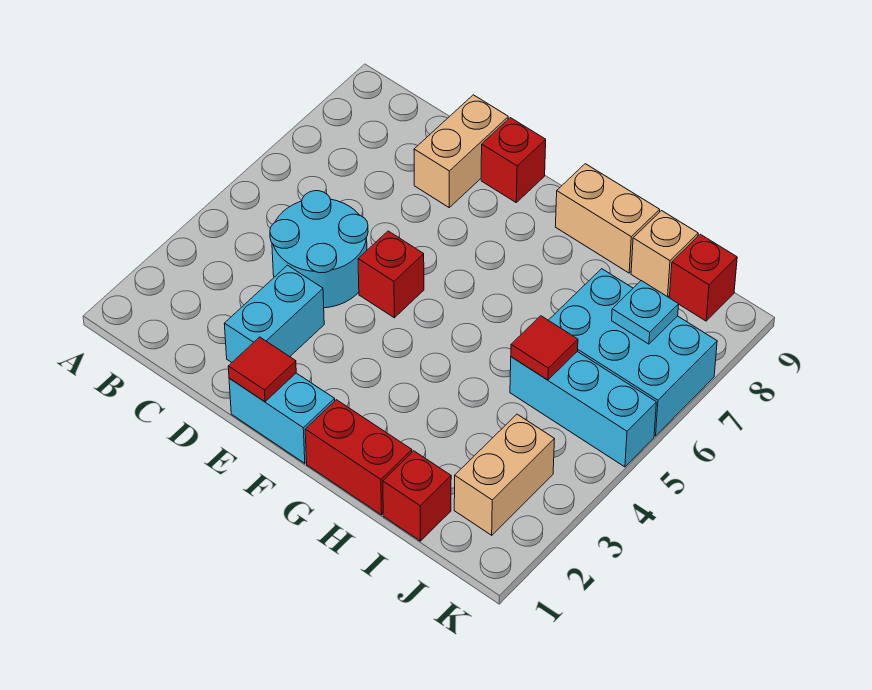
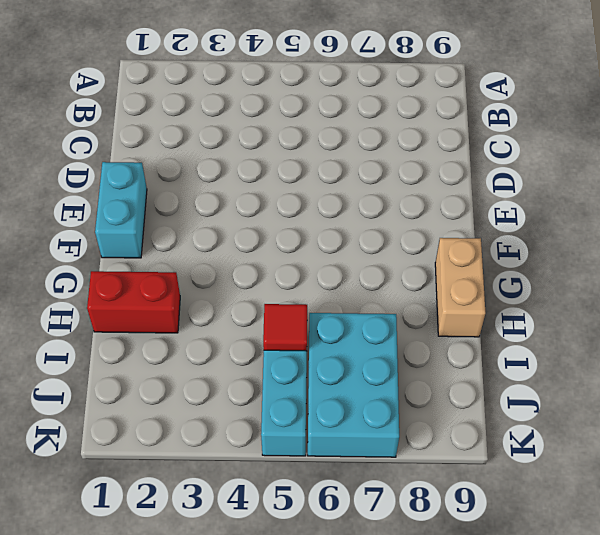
red 1x2 brick [87,271,180,333] -> red 1x2 brick turned to [305,400,412,515]
none -> cyan 2x2 round brick [270,191,368,308]
none -> cyan 1x2 brick [224,265,324,362]
none -> tan 1x2 brick [414,95,508,207]

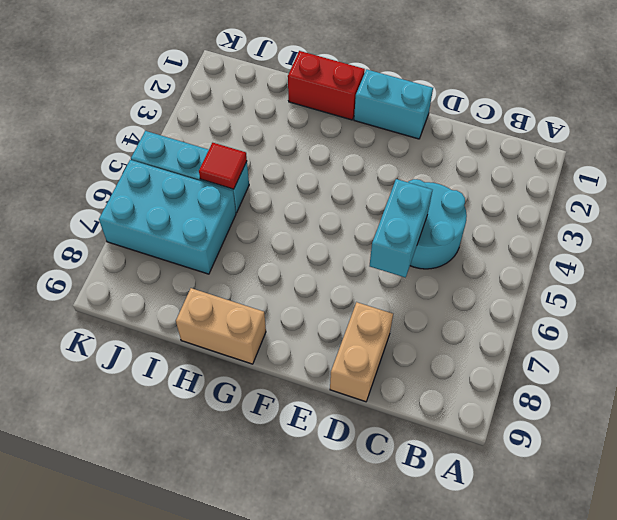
cyan 1x2 brick [370,179,432,277] -> cyan 1x2 brick moved to [224,265,324,362]
none -> red 1x1 brick [358,231,424,318]
none -> red 1x1 brick [481,118,546,202]
none -> red 1x1 brick [383,451,451,541]

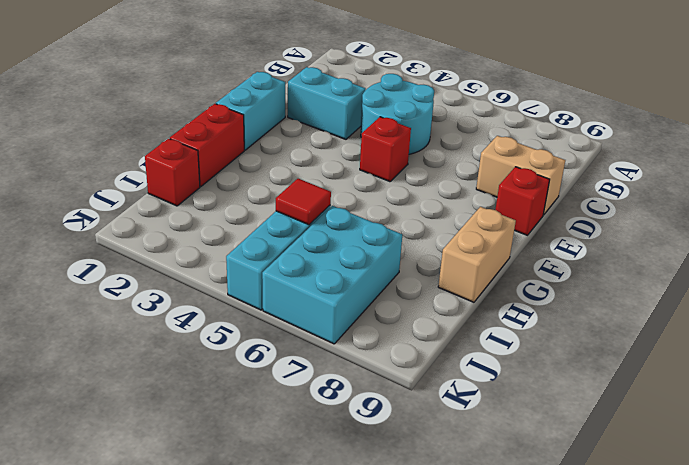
none -> tan 1x1 brick [631,211,698,297]
none -> tan 1x2 brick [454,414,554,535]
none -> red 1x1 brick [669,234,737,321]

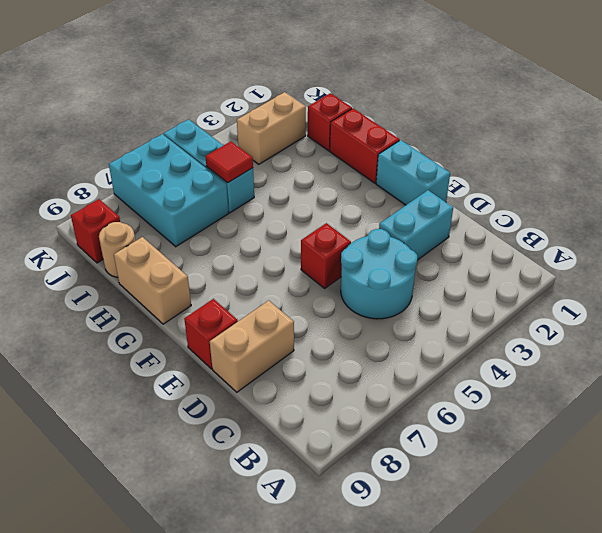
tan 1x1 round brick [99,222,135,277] -> tan 1x1 brick [631,211,698,297]
none -> red 1x1 tile [228,337,296,402]
none -> cyan 1x1 plate [612,281,679,344]

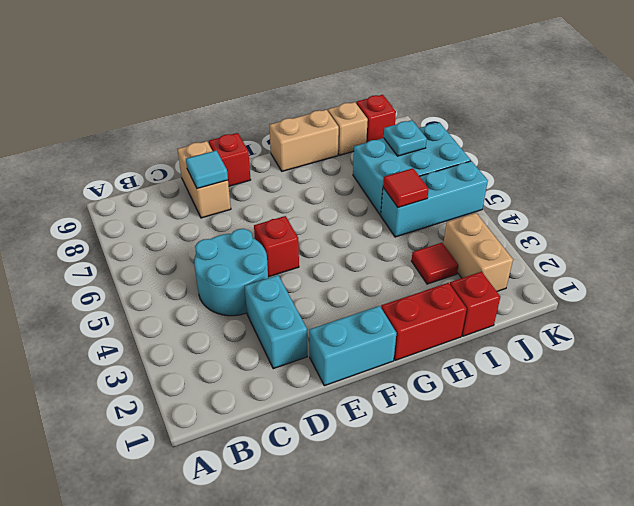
cyan 1x1 tile [186,151,228,189] -> none
red 1x1 tile [412,243,459,284] -> red 1x1 tile moved to [228,337,296,402]

